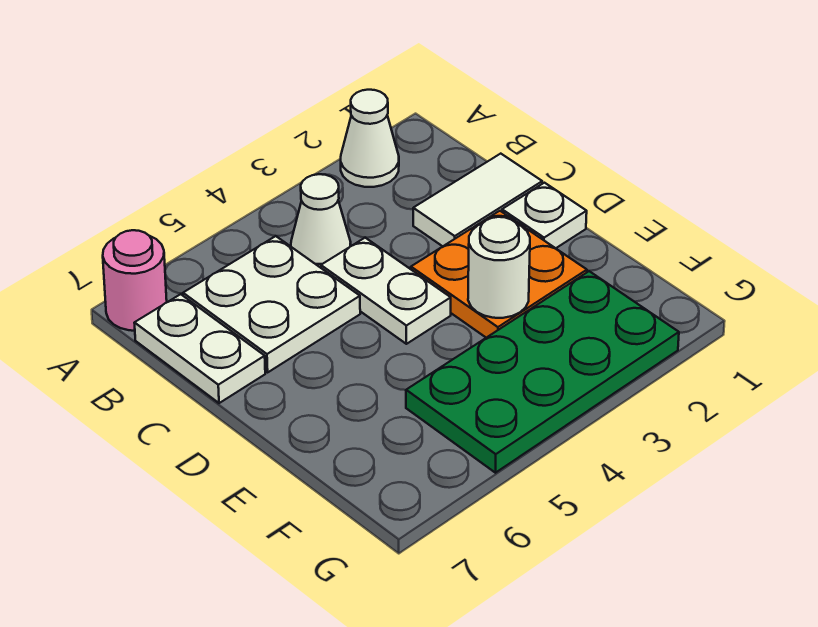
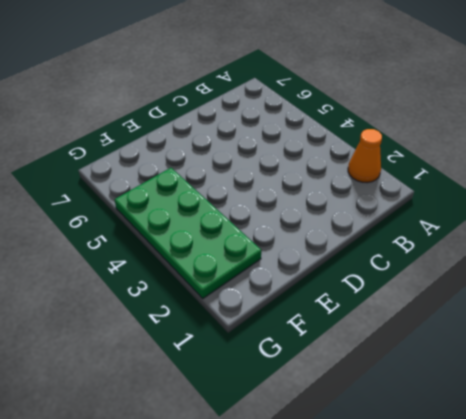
orange 1x1 cone [348,129,382,183] -> white 1x1 cone [341,90,399,187]
none -> pink 1x1 round brick [103,230,167,331]
none -> white 1x1 cone [291,174,351,268]

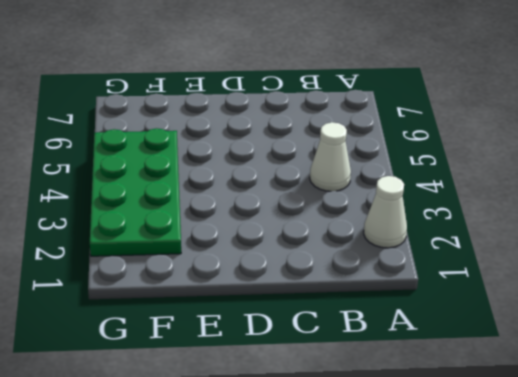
none -> pink 1x1 round brick [103,230,167,331]
none -> white 2x2 plate [183,236,360,372]

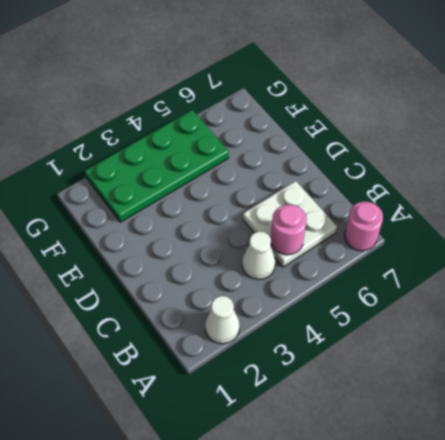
pink 1x1 round brick [271,205,307,255] -> none
none -> white 1x2 plate [135,294,265,403]
none -> white 1x2 tile [413,154,542,246]

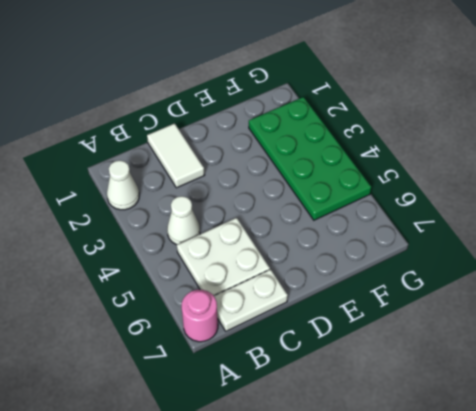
none -> white 1x2 plate [321,238,451,344]
none -> white 1x1 plate [502,183,587,248]

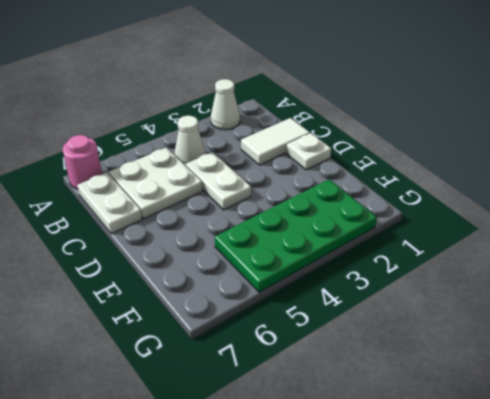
none -> orange 2x2 plate [411,211,587,338]
none -> white 1x1 round brick [468,217,530,318]

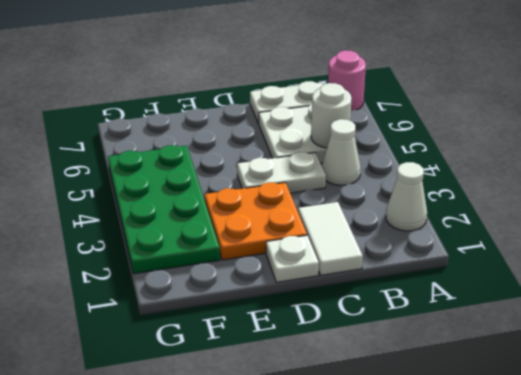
white 1x1 round brick [311,83,351,148] -> white 1x1 round brick moved to [468,217,530,318]

